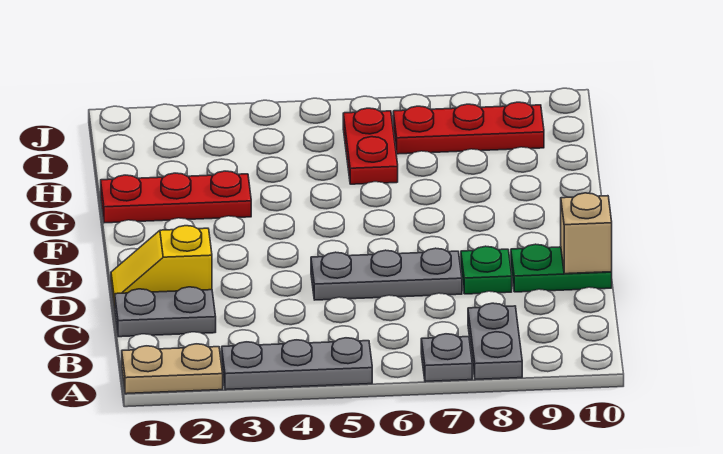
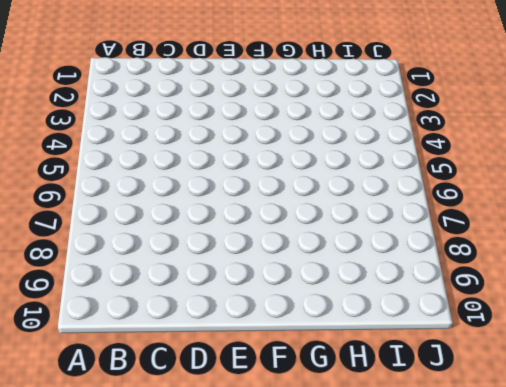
none -> tan 1x2 plate [122,344,223,394]
none -> grey 1x3 plate [222,338,372,390]
none -> grey 1x1 plate [421,334,472,382]

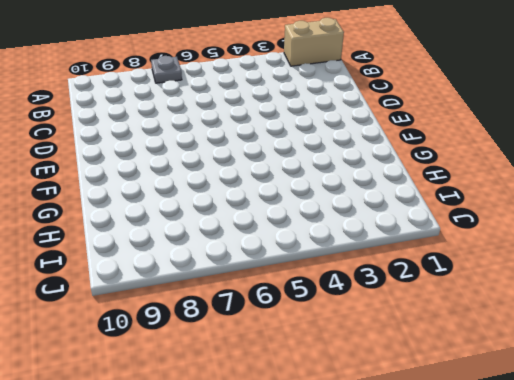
tan 1x2 brick [284,18,344,66] -> tan 1x2 plate [122,344,223,394]
none -> grey 1x3 plate [222,338,372,390]
none -> grey 1x2 plate [468,303,522,379]
none -> grey 1x2 plate [115,287,216,337]

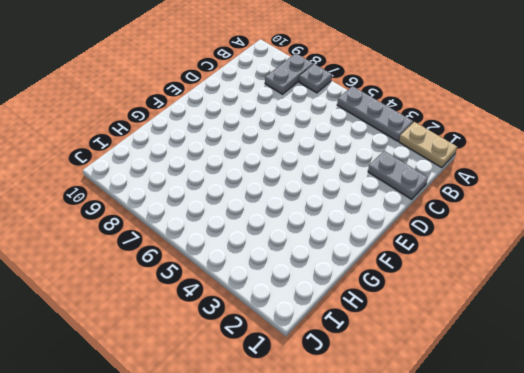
none -> yellow 1x2 slope [111,226,212,308]
none -> grey 1x3 plate [311,248,462,300]
none -> green 1x1 plate [461,246,512,294]

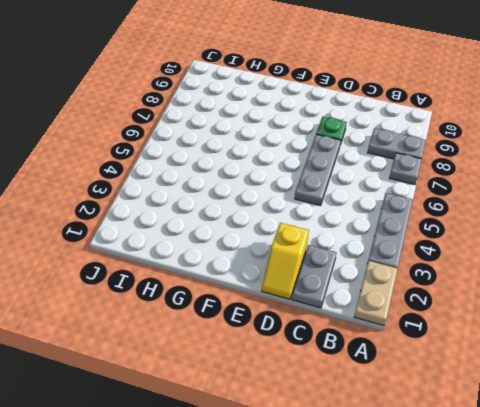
none -> green 1x2 plate [511,244,612,292]
none -> red 1x3 plate [101,171,251,223]
none -> red 1x2 plate [343,108,398,184]

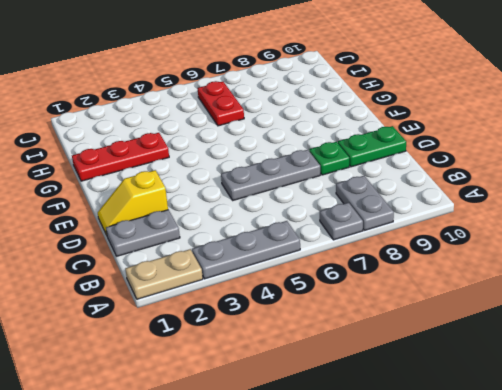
none -> red 1x3 plate [393,102,544,154]
none -> tan 1x1 brick [561,193,612,274]

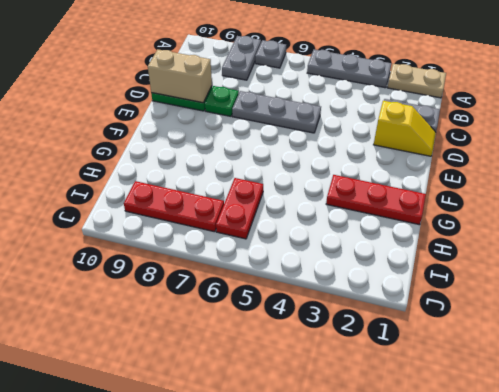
tan 1x2 brick [148,49,212,103] -> tan 1x1 brick [561,193,612,274]

